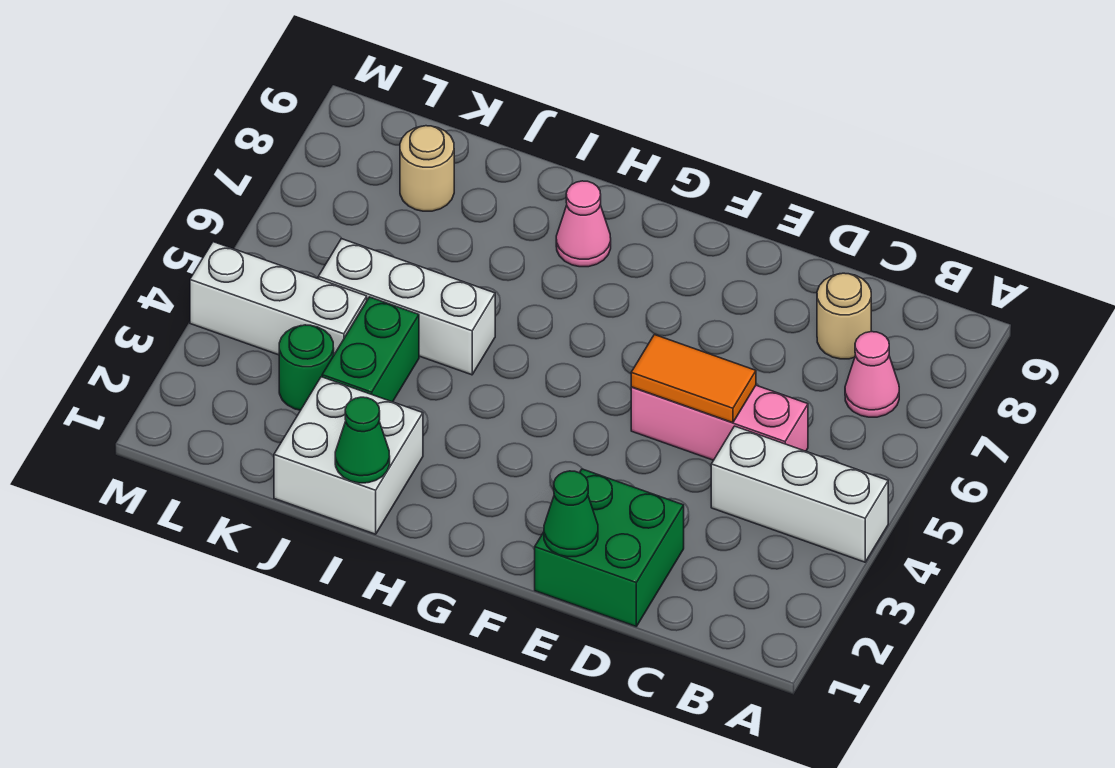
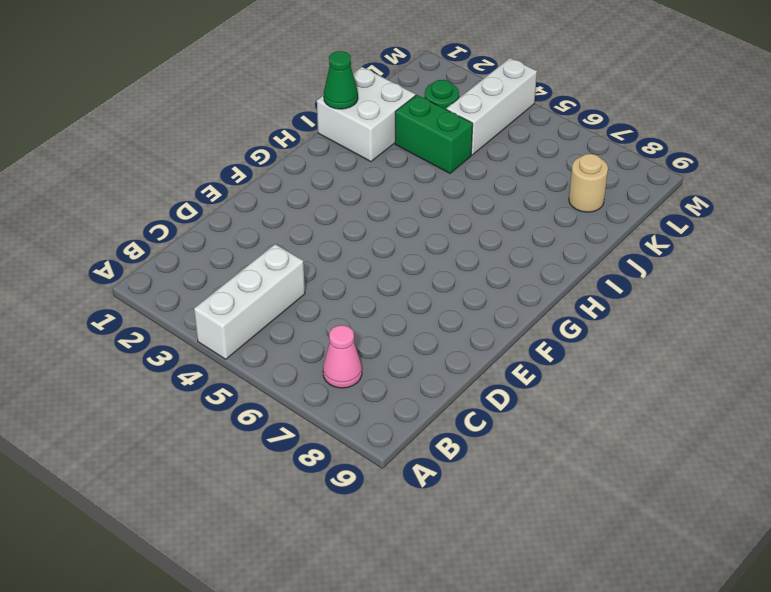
none -> pink 1x3 brick [631,385,808,460]
none -> tan 1x1 round brick [817,273,871,359]
none -> green 2x2 brick [535,469,684,626]

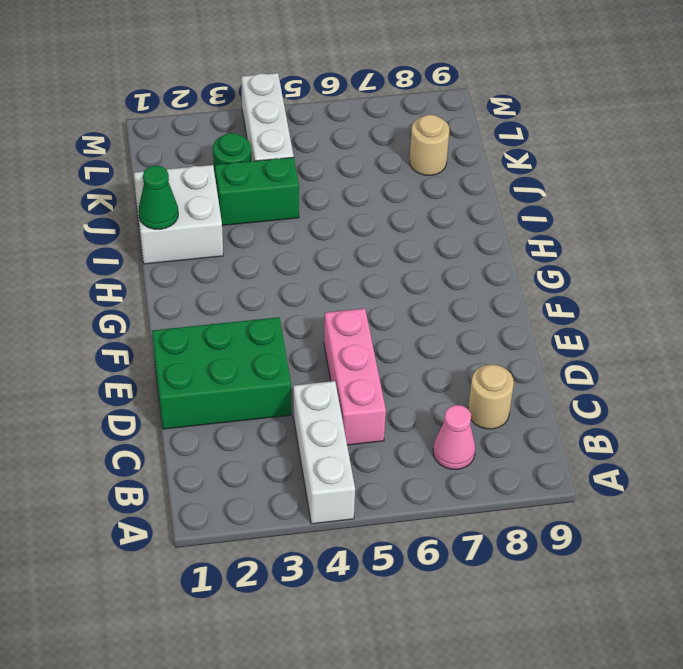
green 2x3 brick [152,317,291,429] -> green 2x2 brick [535,469,684,626]
none -> pink 1x1 cone [556,181,611,267]
none -> white 1x3 brick [318,239,495,375]
none -> orange 1x2 tile [631,335,756,423]

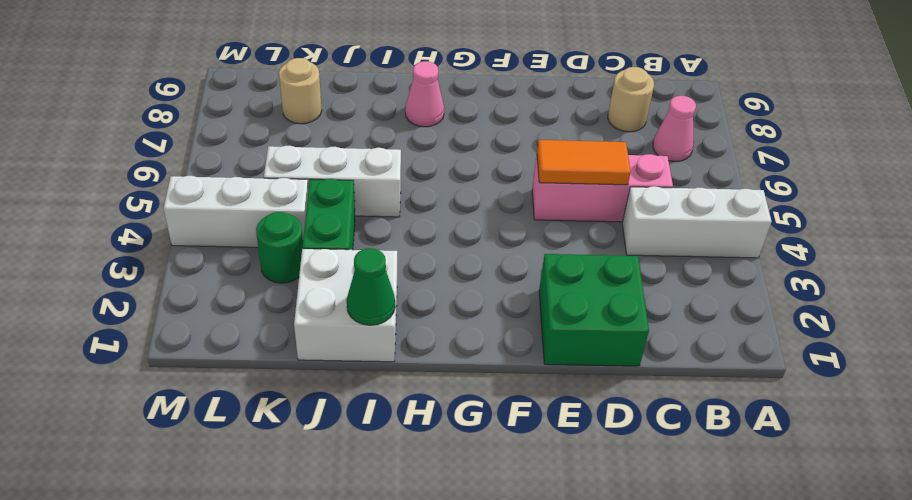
none -> green 1x1 cone [544,471,598,557]

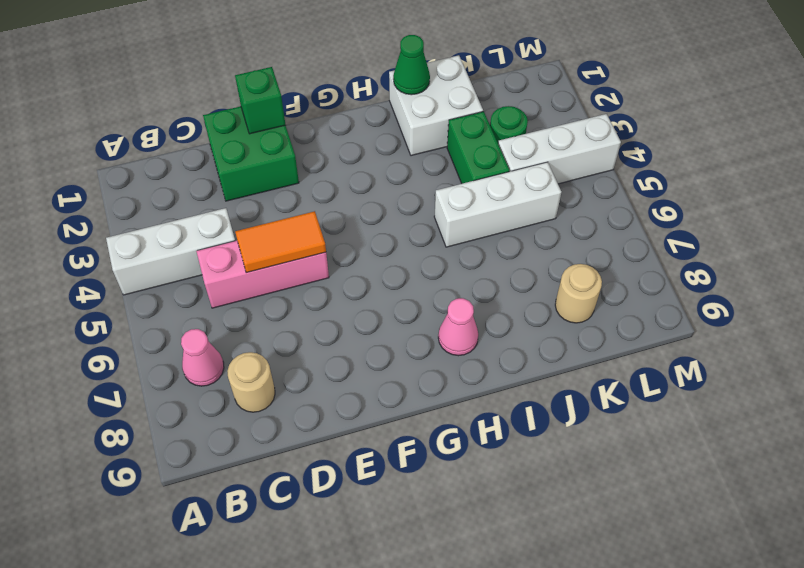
green 1x1 brick [235,67,285,134] -> green 1x1 cone [544,471,598,557]

